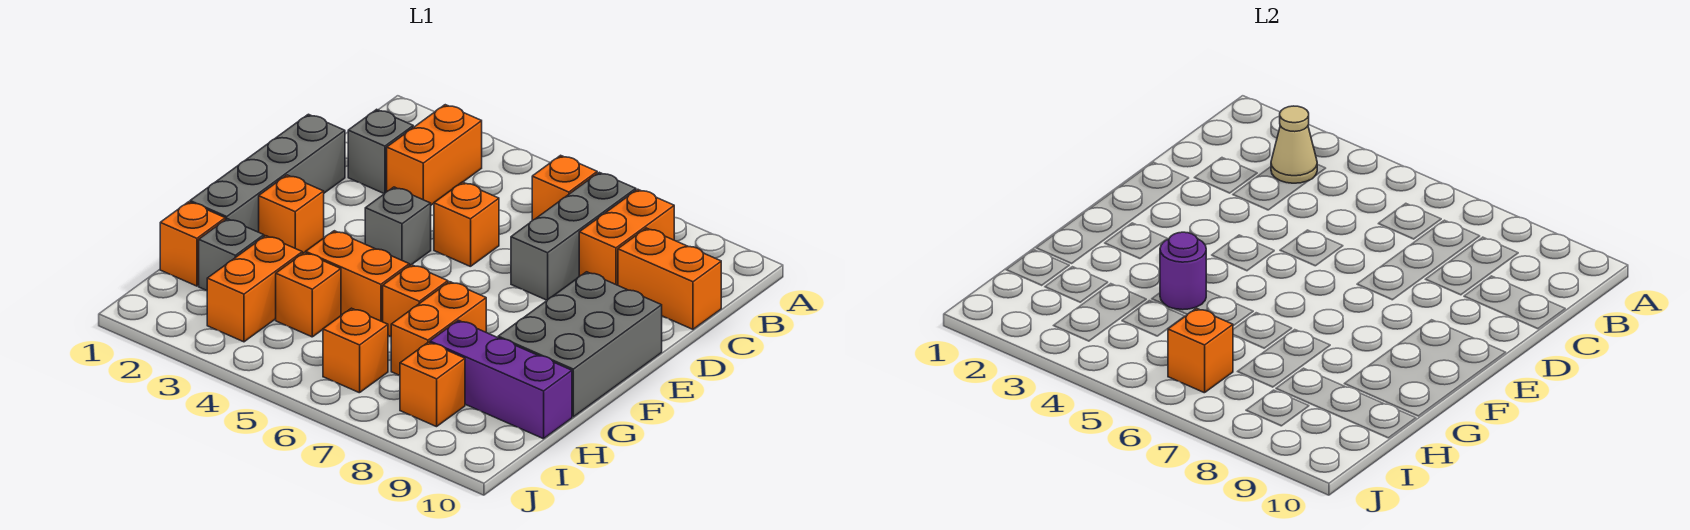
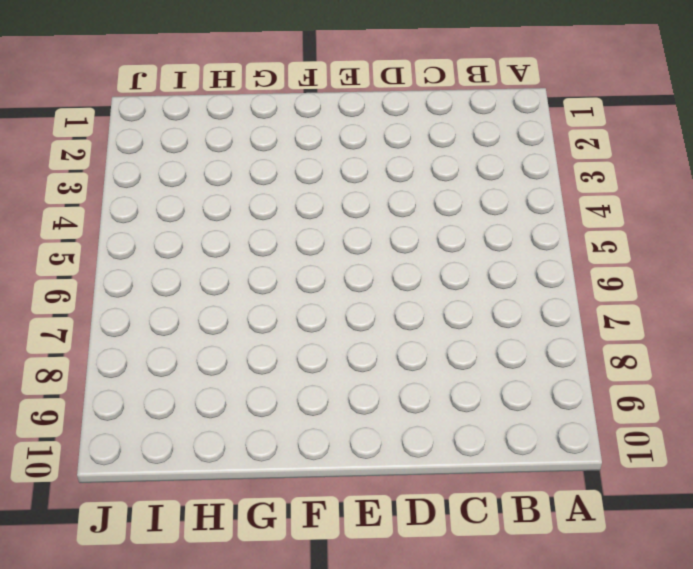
none -> orange 1x2 brick [387,105,482,205]
none -> orange 1x1 brick [532,155,597,221]
none -> grey 1x3 brick [511,172,636,300]

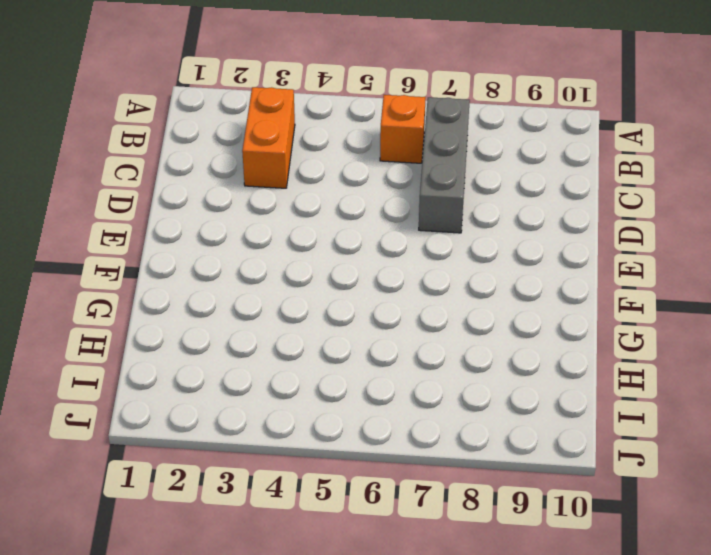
none -> orange 1x2 brick [579,189,675,285]
none -> grey 1x1 brick [348,109,413,194]
none -> orange 1x2 brick [618,228,721,329]

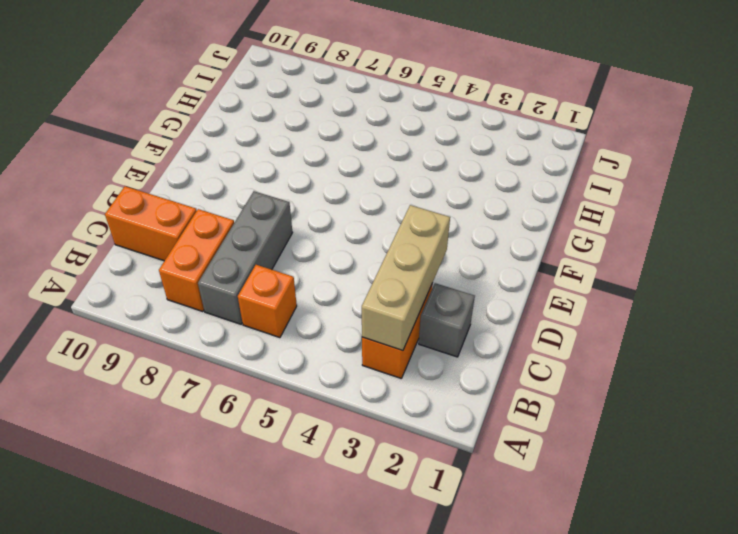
tan 1x3 brick [362,205,450,351] -> tan 1x1 cone [1271,106,1317,183]
none -> grey 1x4 brick [190,114,345,232]
none -> orange 1x1 brick [434,182,499,267]
none -> grey 1x1 brick [365,187,431,266]

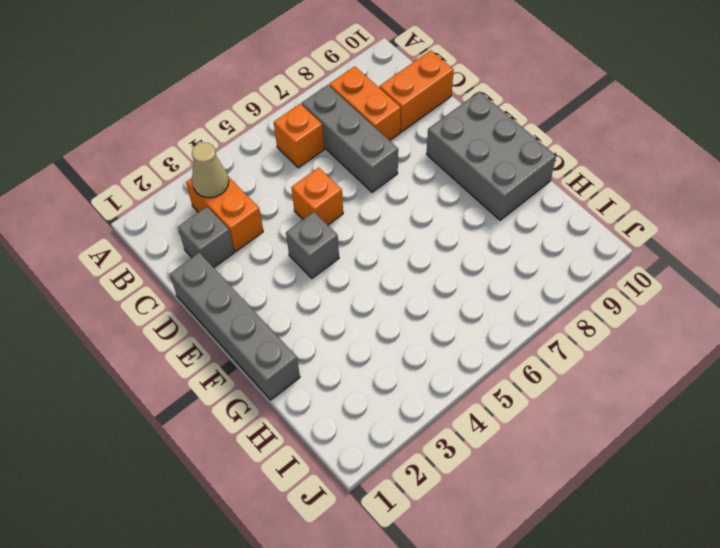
none -> orange 1x1 brick [259,175,324,254]
none -> orange 1x2 brick [306,231,409,322]
none -> orange 1x1 brick [383,265,448,337]

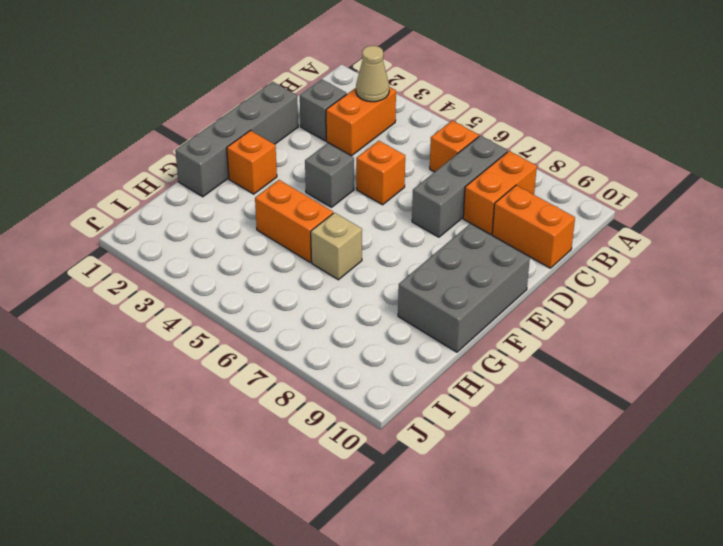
tan 1x1 brick [311,213,362,280] -> orange 1x1 brick [383,265,448,337]
none -> orange 1x2 brick [391,282,486,376]
none -> orange 1x1 brick [160,202,225,286]
none -> grey 1x1 brick [199,219,264,290]

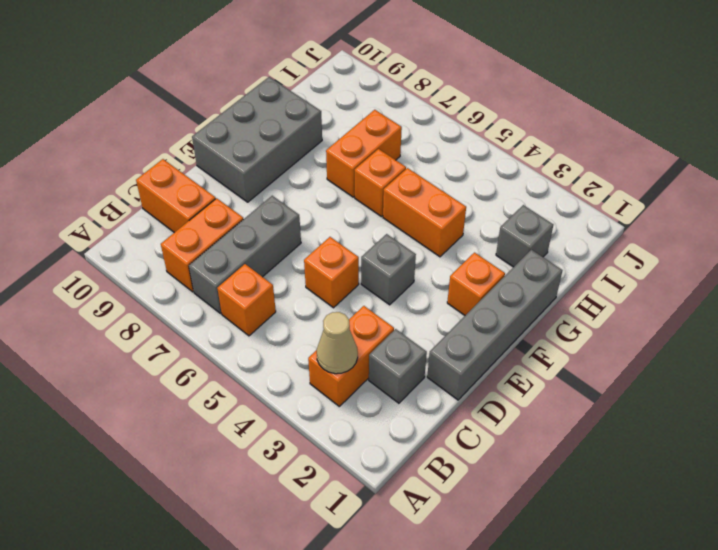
none -> orange 1x1 brick [160,202,225,286]
none -> orange 1x2 brick [207,236,302,342]
none -> orange 1x1 brick [276,253,341,337]

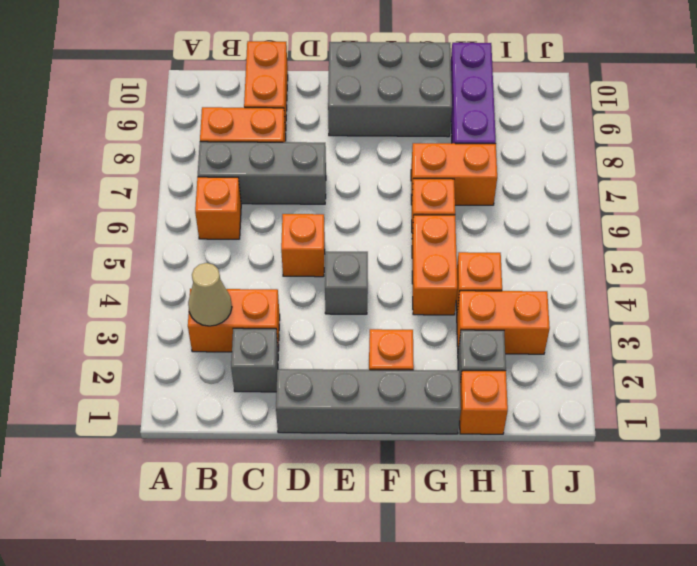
none -> orange 1x1 brick [323,308,388,393]
none -> orange 1x1 brick [400,342,465,427]
none -> purple 1x1 round brick [1160,232,1206,310]

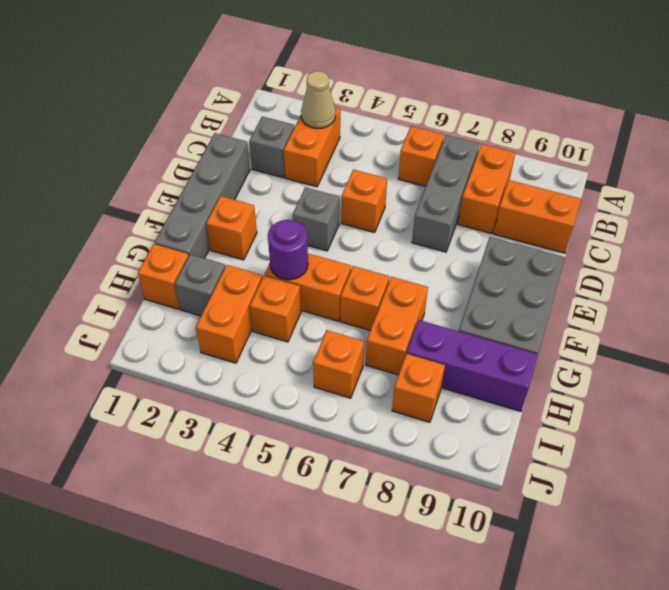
none -> orange 1x1 brick [1168,308,1233,393]

